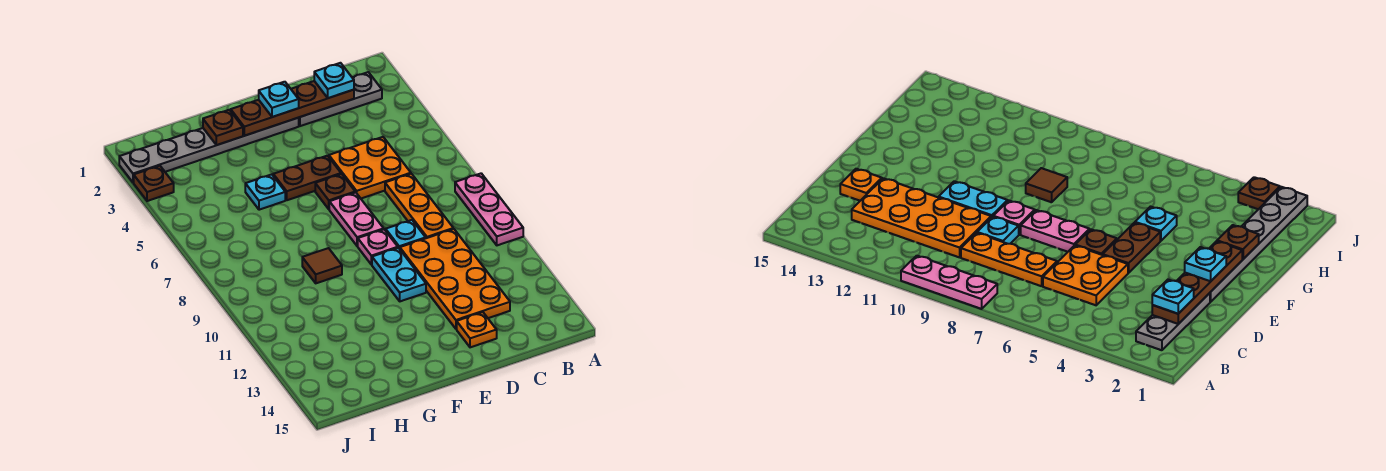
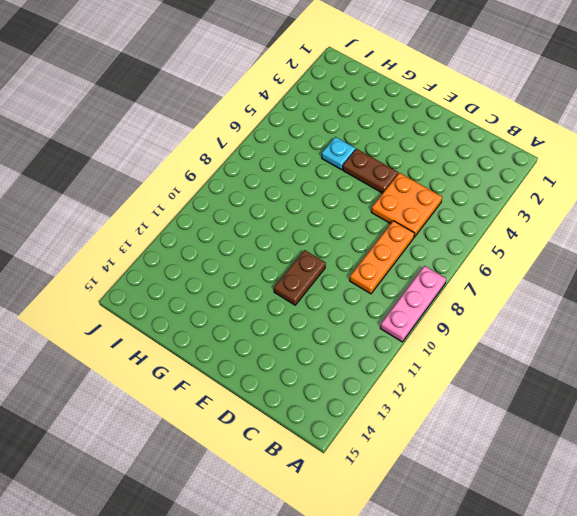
brown 1x2 plate [274,250,326,305] -> cyan 1x2 plate [372,248,426,301]
none -> grey 1x3 plate [299,72,382,126]
none -> orange 2x4 plate [400,229,510,329]
none -> cyan 1x1 plate [386,220,426,249]

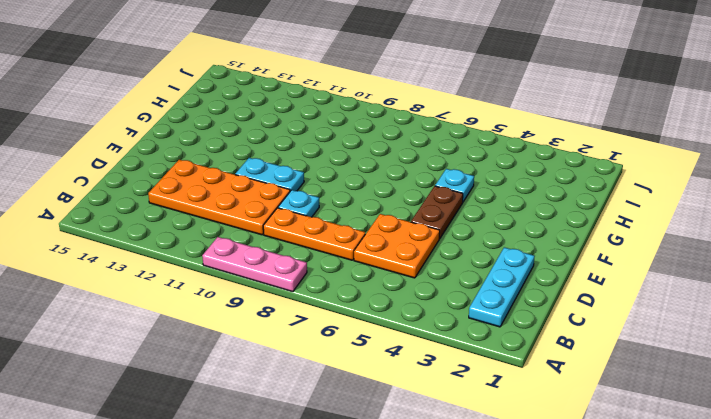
cyan 1x3 plate [469,247,535,327] -> grey 1x3 plate [299,72,382,126]
none -> orange 1x1 plate [457,312,497,347]
none -> grey 1x6 plate [119,118,299,183]
none -> brown 1x1 plate [315,174,355,209]

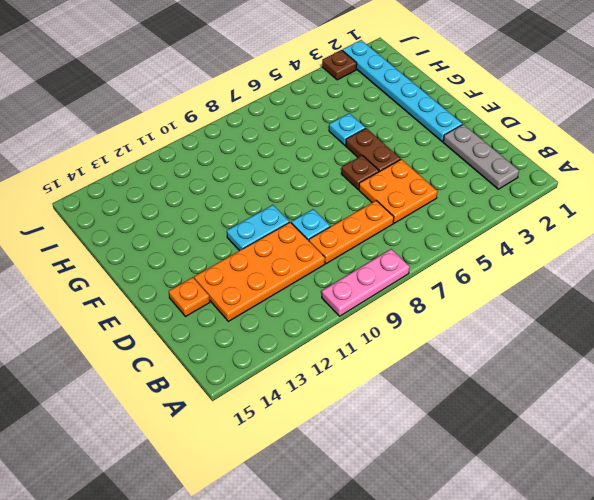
cyan 1x6 plate [342,40,462,141] -> grey 1x6 plate [119,118,299,183]
none -> pink 1x2 plate [329,192,384,246]
none -> pink 1x1 plate [358,230,398,265]
none -> brown 1x1 tile [302,248,342,283]

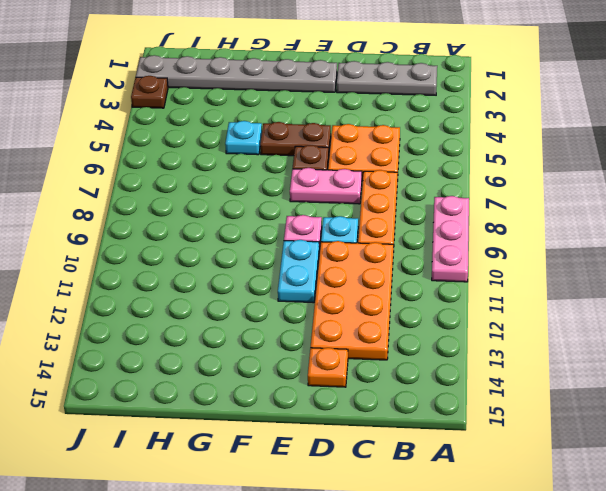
pink 1x2 plate [290,168,362,204] -> pink 1x2 plate turned to [329,192,384,246]
none -> brown 1x1 tile [302,248,342,283]
none -> brown 1x4 plate [231,81,354,136]
none -> brown 1x1 plate [203,110,243,145]

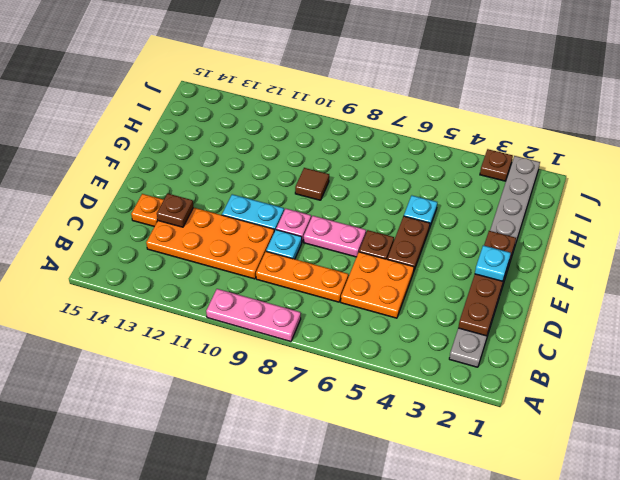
brown 1x1 plate [157,193,194,227] -> brown 1x1 plate moved to [203,110,243,145]
none -> cyan 1x1 plate [314,63,354,98]

